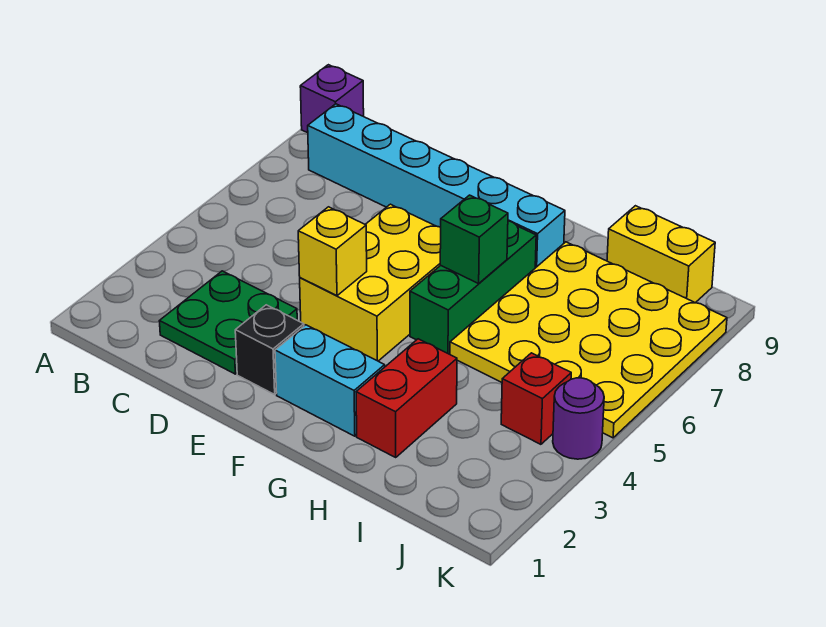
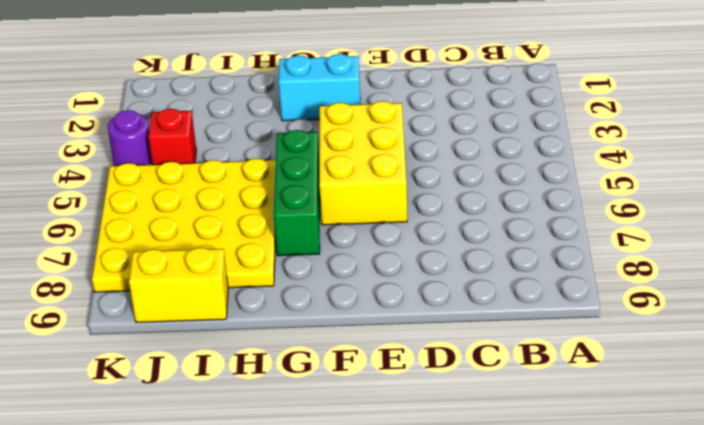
none -> purple 1x1 brick [300,65,364,133]
none -> cyan 1x6 brick [308,104,565,268]
none -> green 2x2 plate [160,271,297,374]

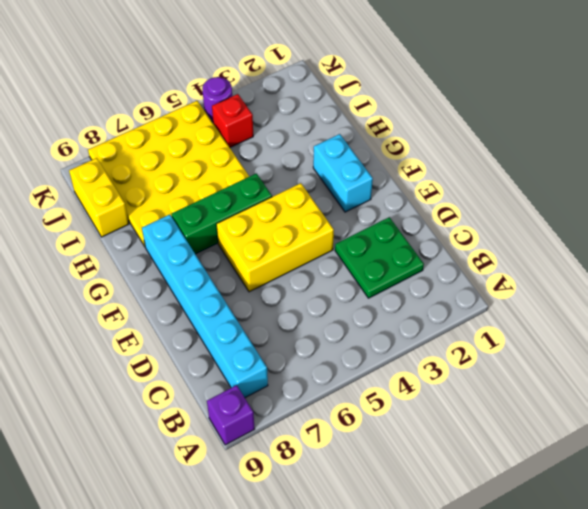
none -> black 1x1 brick [235,305,304,394]
none -> red 1x2 brick [356,339,457,457]
none -> yellow 1x1 brick [298,207,367,296]

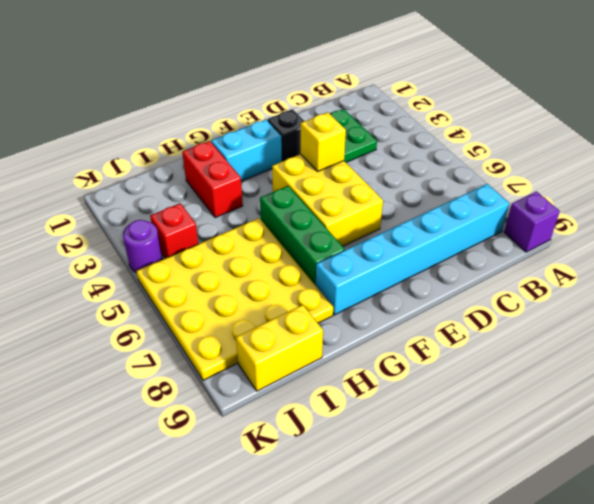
none -> green 1x1 brick [440,195,508,284]

